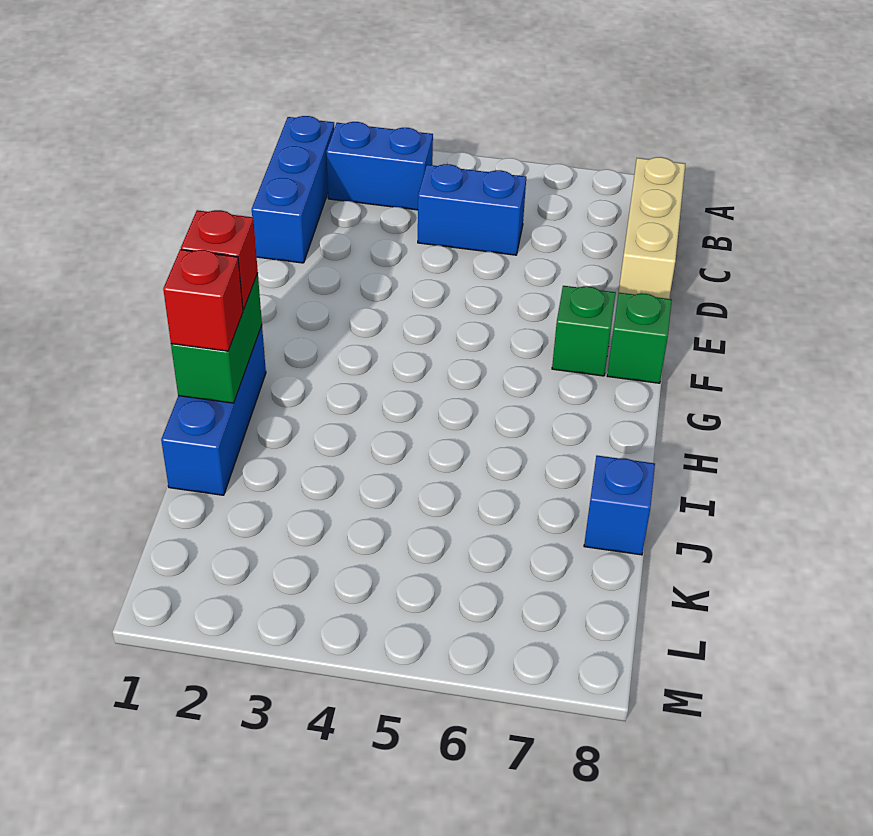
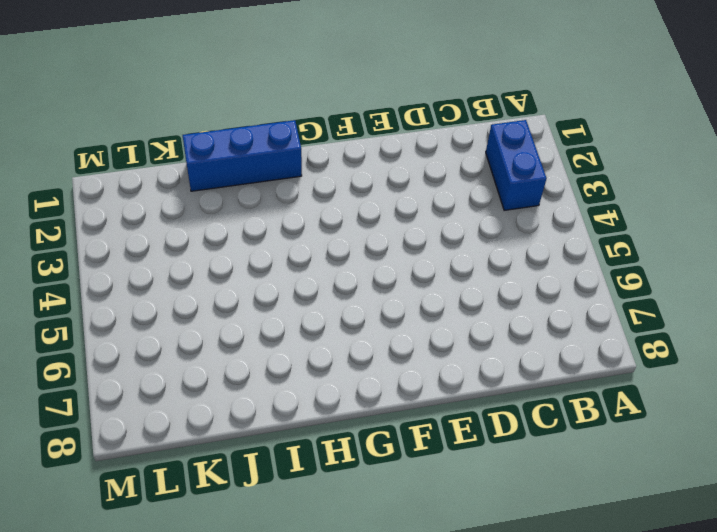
none -> blue 1x3 brick [252,116,334,263]
none -> tan 1x3 brick [619,157,685,299]

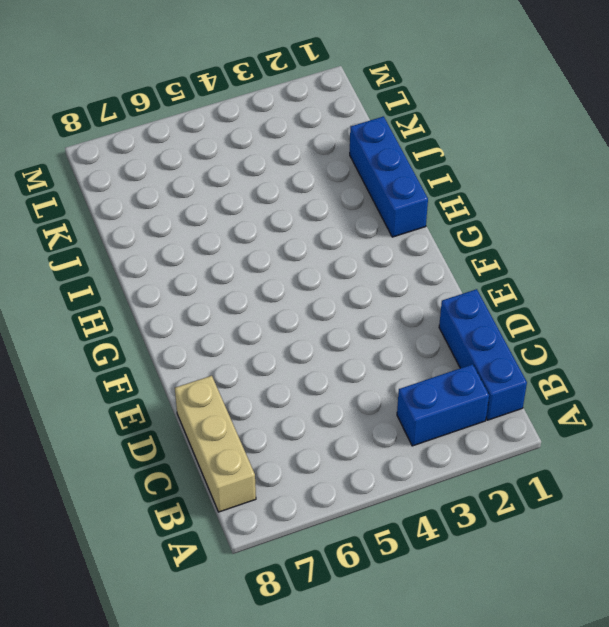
none -> blue 1x2 brick [418,164,526,255]
none -> green 1x1 brick [552,286,616,376]

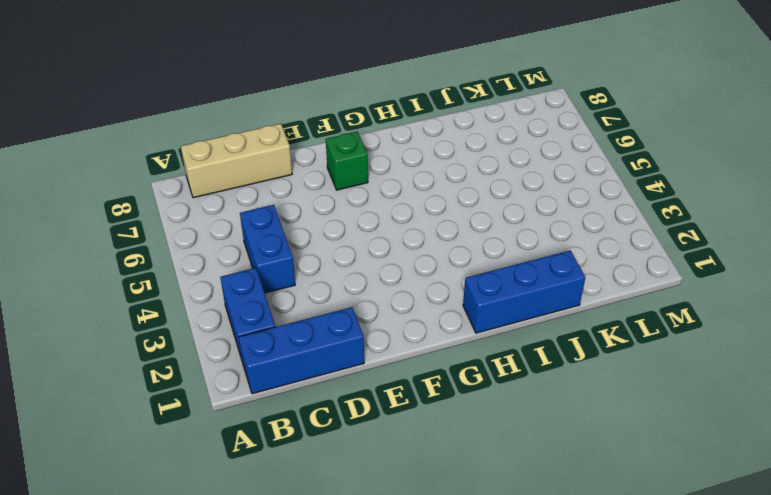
none -> green 1x1 brick [607,293,672,383]
none -> blue 1x1 brick [584,456,655,555]

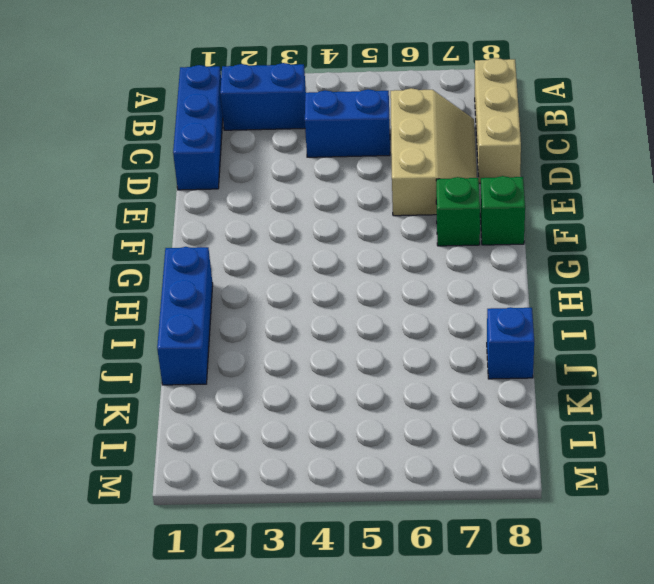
tan 2x3 slope [391,88,477,216] -> none
none -> green 1x2 brick [171,273,262,403]
none -> red 1x1 brick [181,210,258,310]

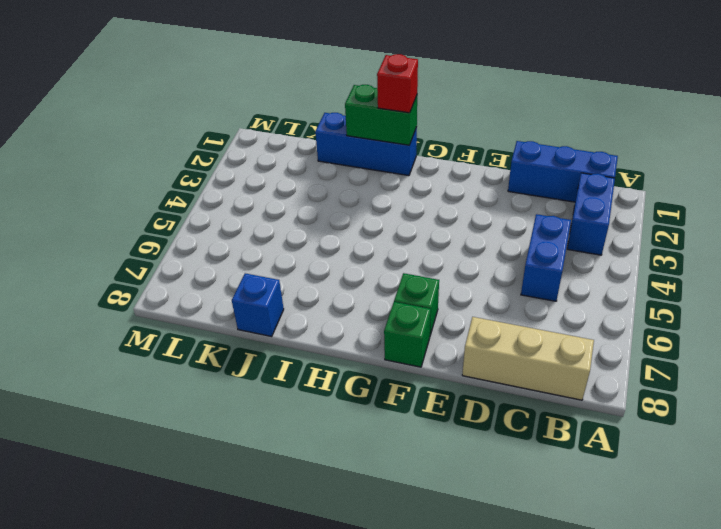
none -> red 1x1 brick [163,249,243,351]

